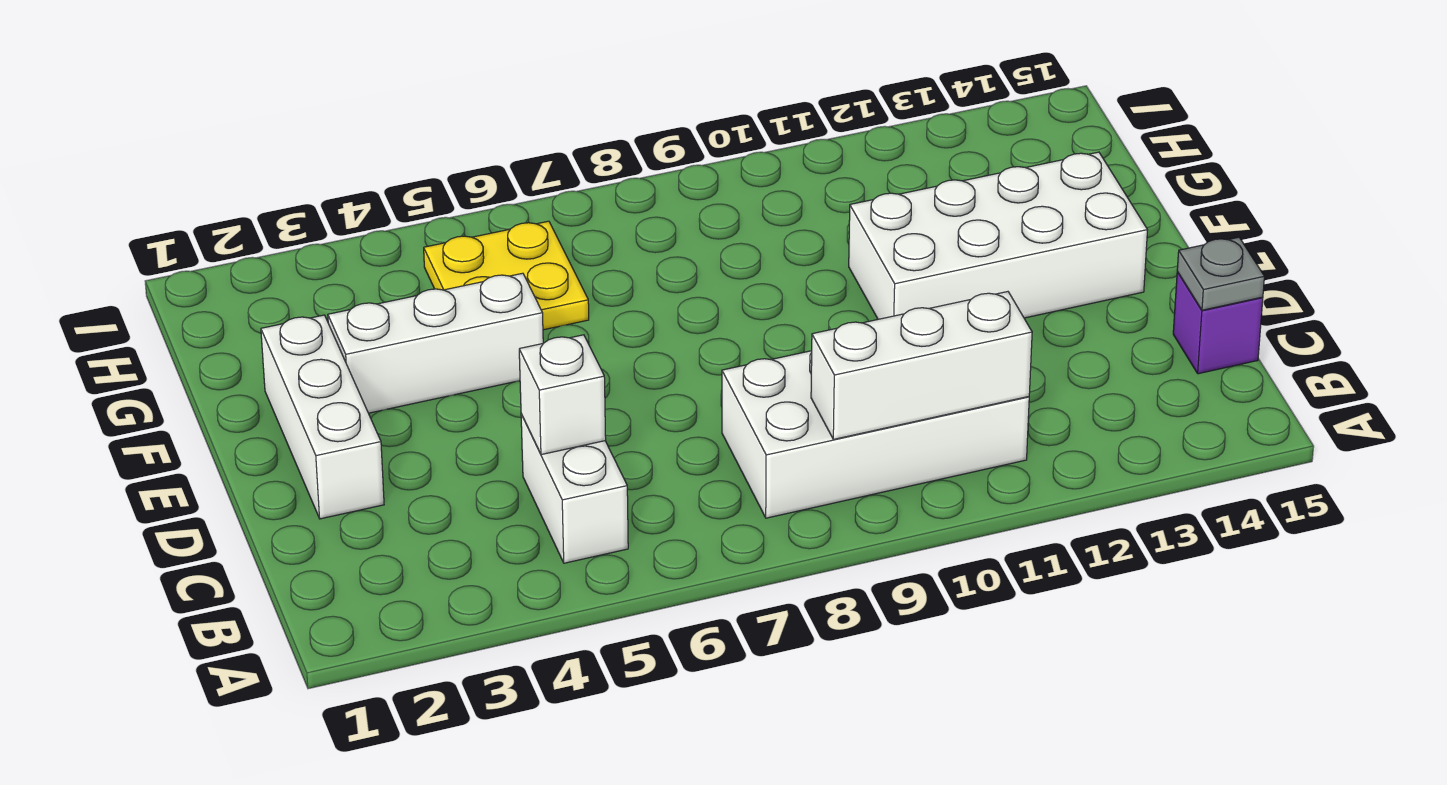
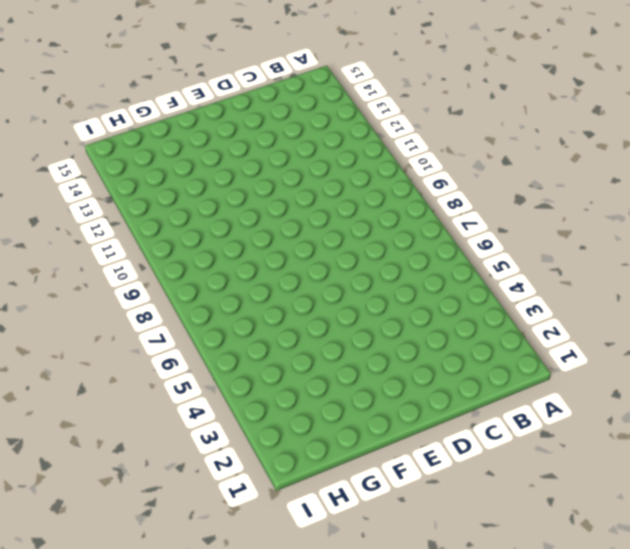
none -> white 1x2 brick [521,414,628,563]
none -> white 2x4 brick [722,351,1029,518]

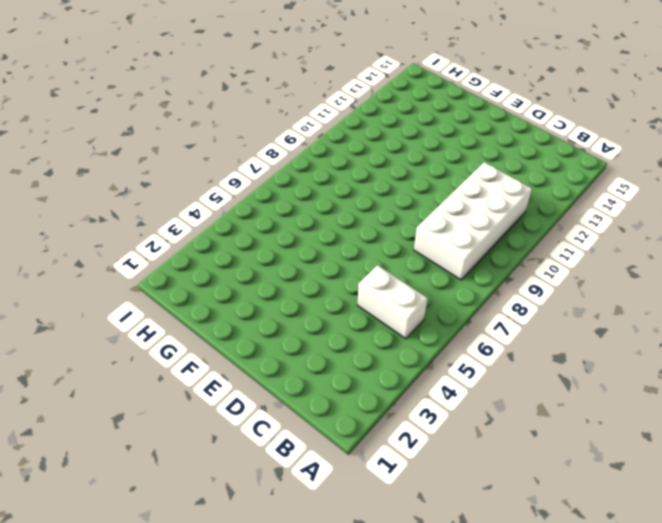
none -> purple 1x1 brick [1173,272,1263,374]
none -> white 1x3 brick [261,315,384,519]

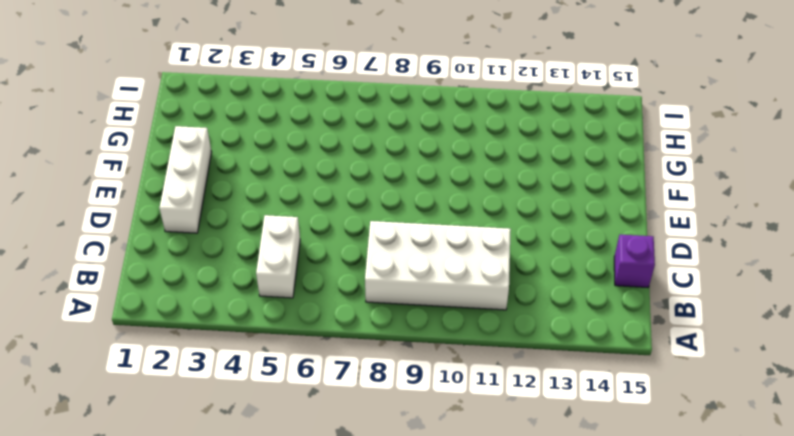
none -> white 2x4 brick [849,152,1147,319]
none -> white 1x3 brick [328,273,543,413]

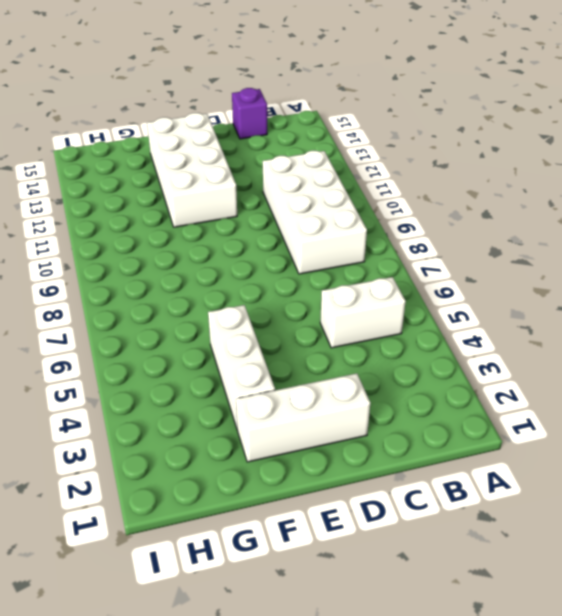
none -> yellow 2x2 plate [424,221,589,330]
none -> white 1x3 brick [811,292,1032,439]

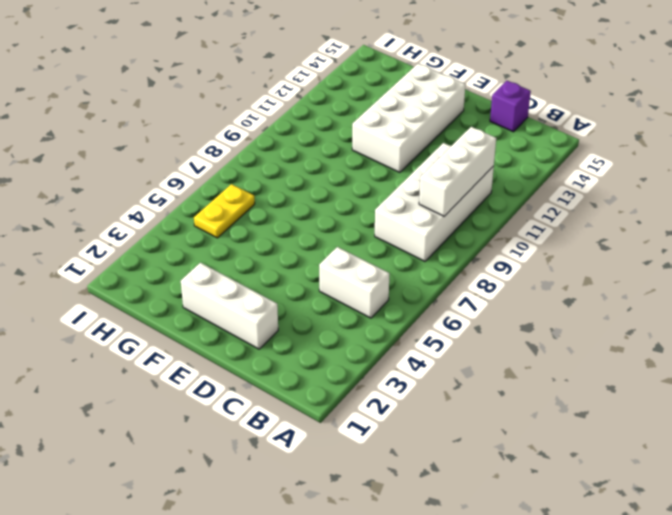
yellow 1x2 plate [194,184,255,238] -> yellow 2x2 plate [424,221,589,330]
none -> white 1x3 brick [328,273,543,413]
none -> white 1x1 brick [519,335,606,455]

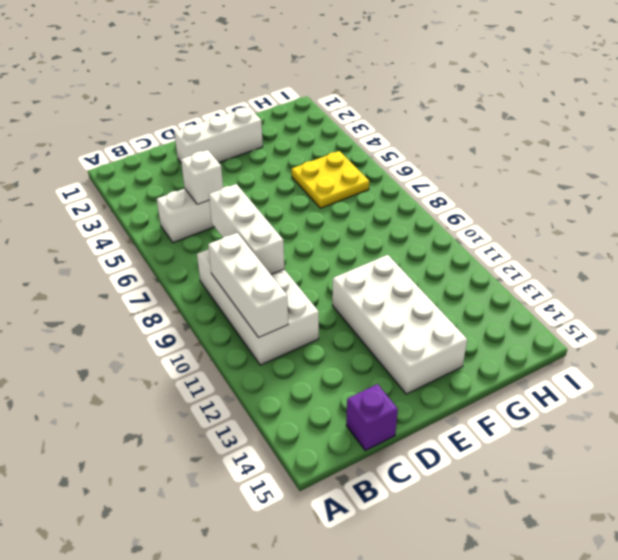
white 1x3 brick [209,184,284,274] -> white 1x3 brick moved to [328,273,543,413]
none -> grey 1x1 plate [1177,237,1264,310]

